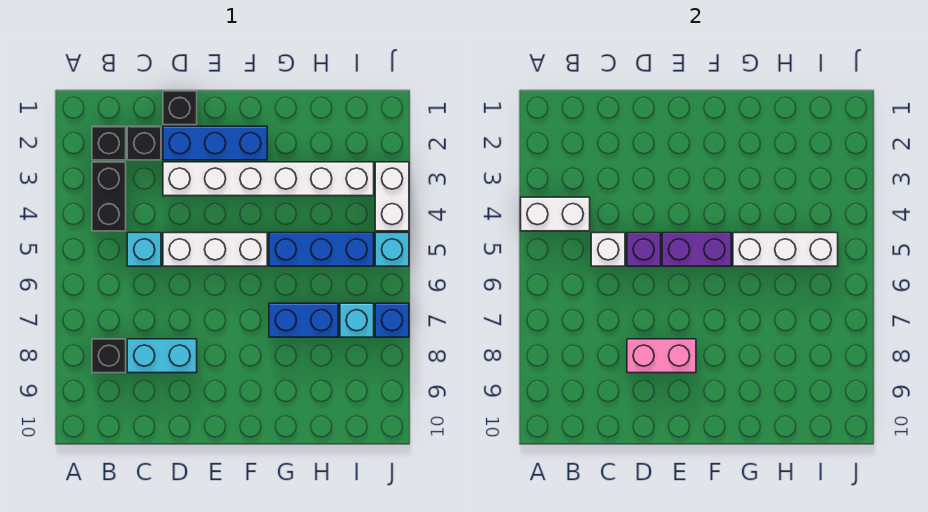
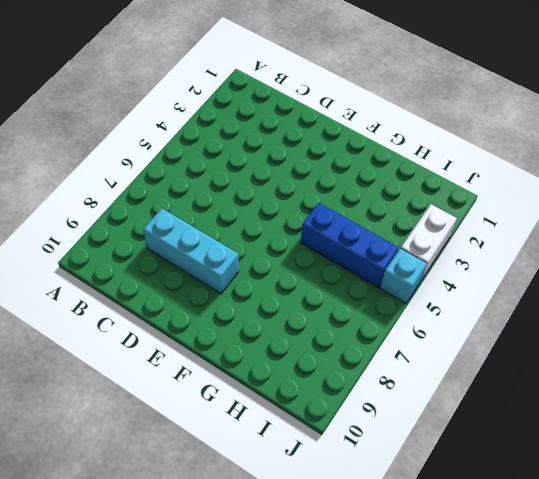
cyan 1x3 brick [143,208,239,294] -> cyan 1x2 brick [127,339,197,373]
none -> black 1x1 brick [92,126,126,160]
none -> black 1x2 brick [92,162,126,231]
none -> black 1x1 brick [92,339,126,373]

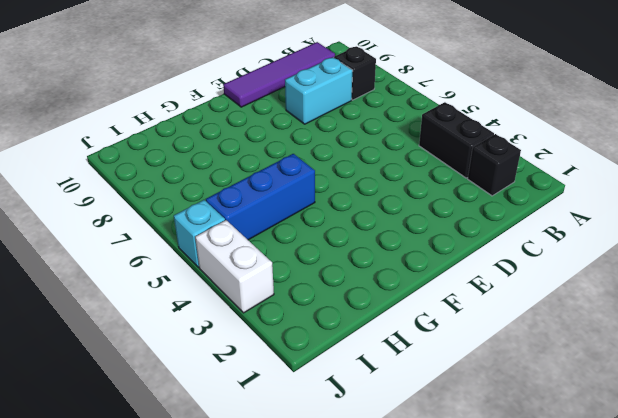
purple 1x4 tile [223,42,335,107] -> none
none -> black 1x1 brick [127,126,161,160]
none -> cyan 1x1 brick [127,233,161,266]
none -> black 1x1 brick [163,91,197,125]

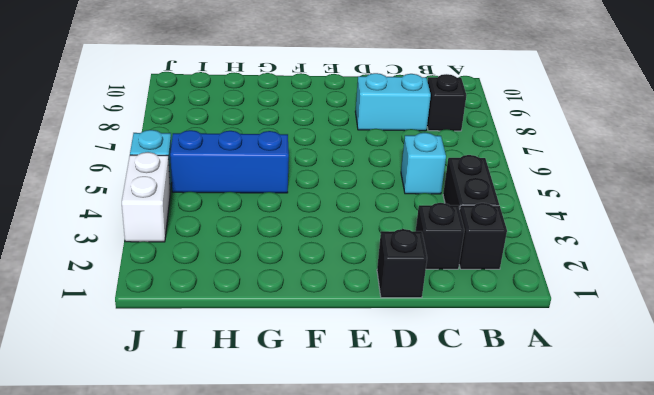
none -> blue 1x3 brick [163,126,267,160]
none -> white 1x6 brick [163,162,374,196]
none -> white 1x3 brick [163,233,267,266]

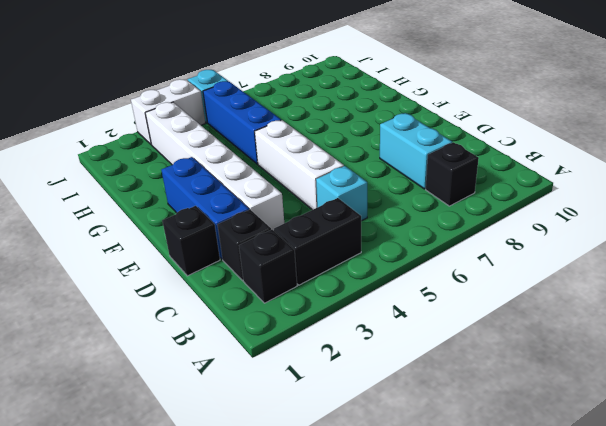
none -> blue 1x2 brick [269,303,338,337]
none -> cyan 1x1 brick [340,303,374,337]
none -> blue 1x1 brick [375,303,409,337]

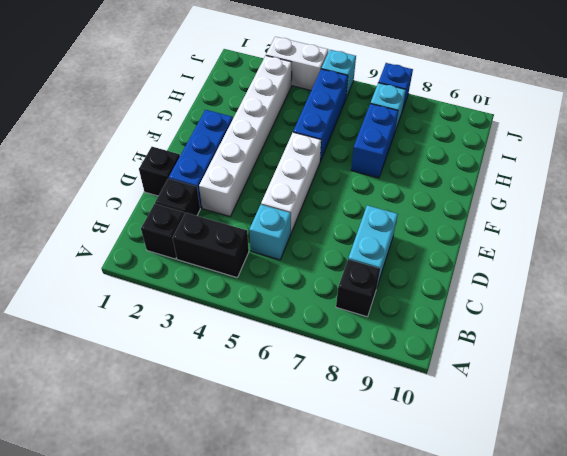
none -> white 1x2 brick [521,197,590,231]
none -> white 1x1 brick [591,233,625,266]
none -> purple 1x1 brick [627,233,661,266]

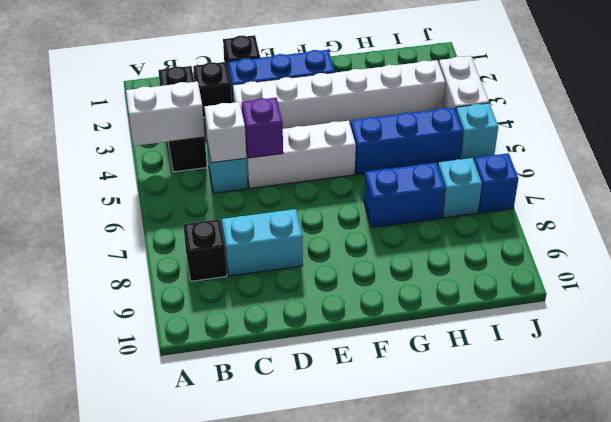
none -> pink 1x2 brick [627,339,696,373]
none -> purple 1x2 brick [662,233,731,266]
none -> white 1x3 brick [733,233,838,266]

